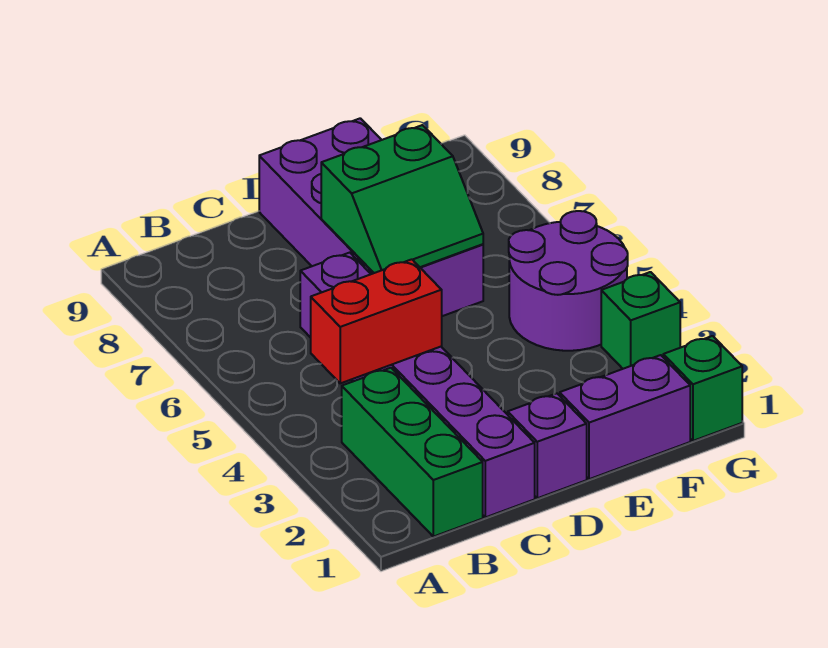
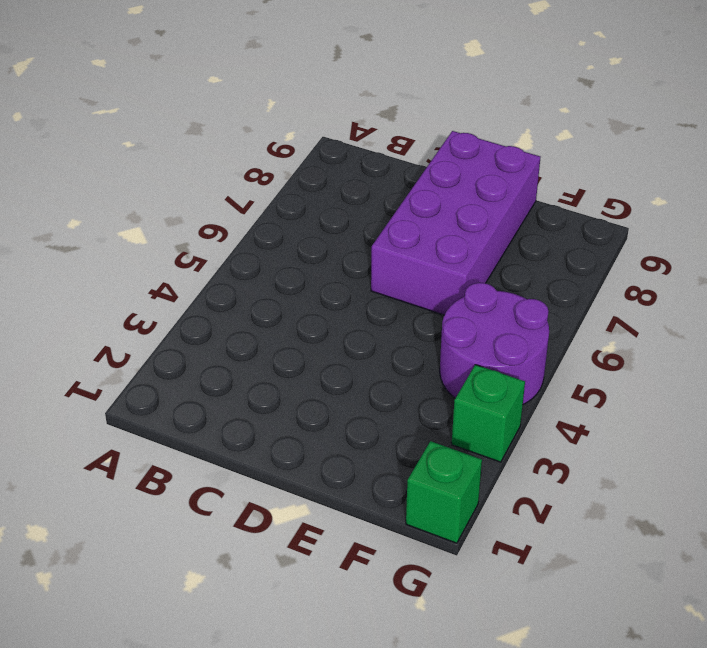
none -> green 1x3 brick [342,368,483,537]
none -> purple 1x6 brick [300,253,535,517]

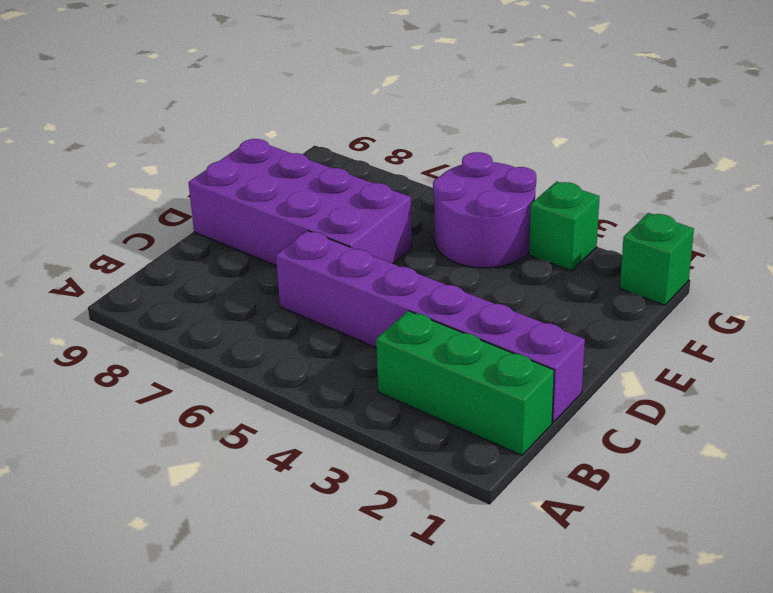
none -> purple 1x1 brick [508,393,587,498]
none -> purple 1x2 brick [560,355,690,479]

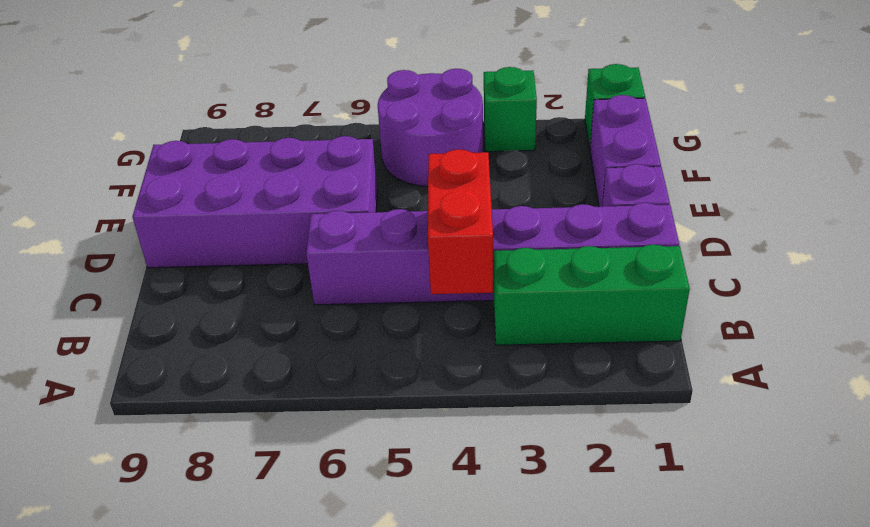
none -> green 2x2 slope [321,125,483,273]

